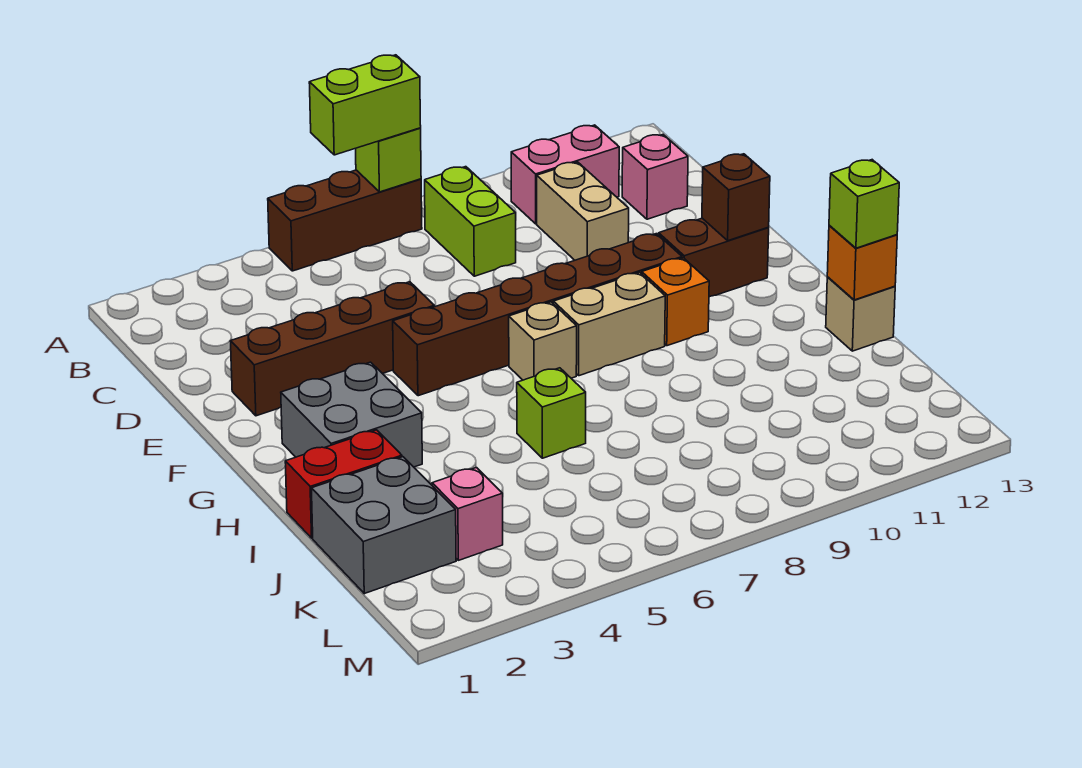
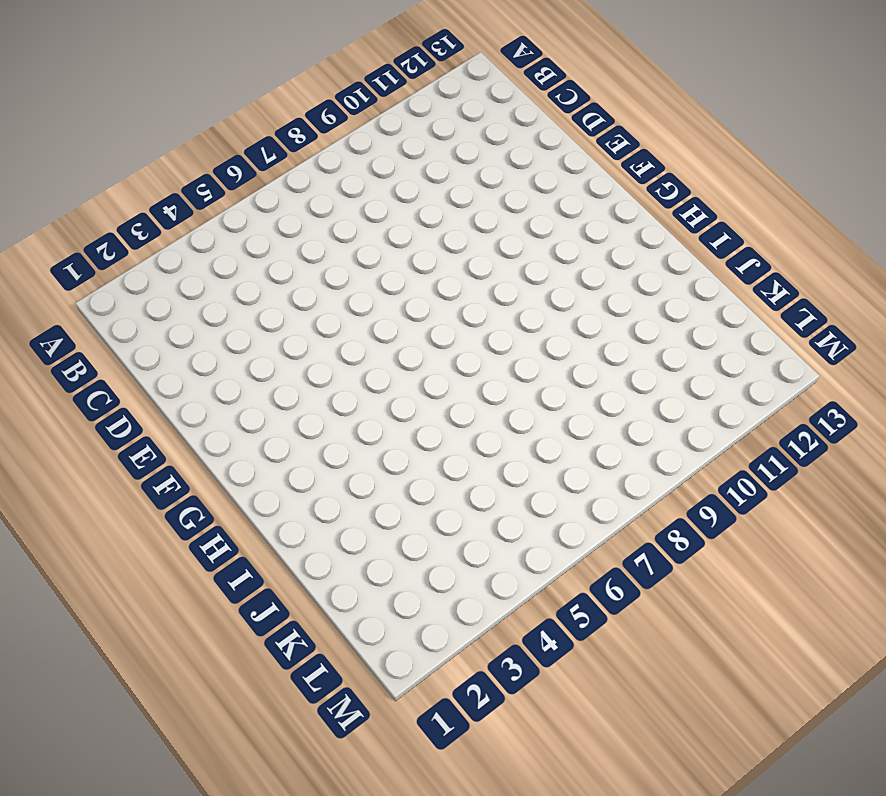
none -> brown 1x3 brick [268,170,422,271]
none -> lime 1x2 brick [425,167,516,276]
none -> pink 1x2 brick [511,125,619,224]

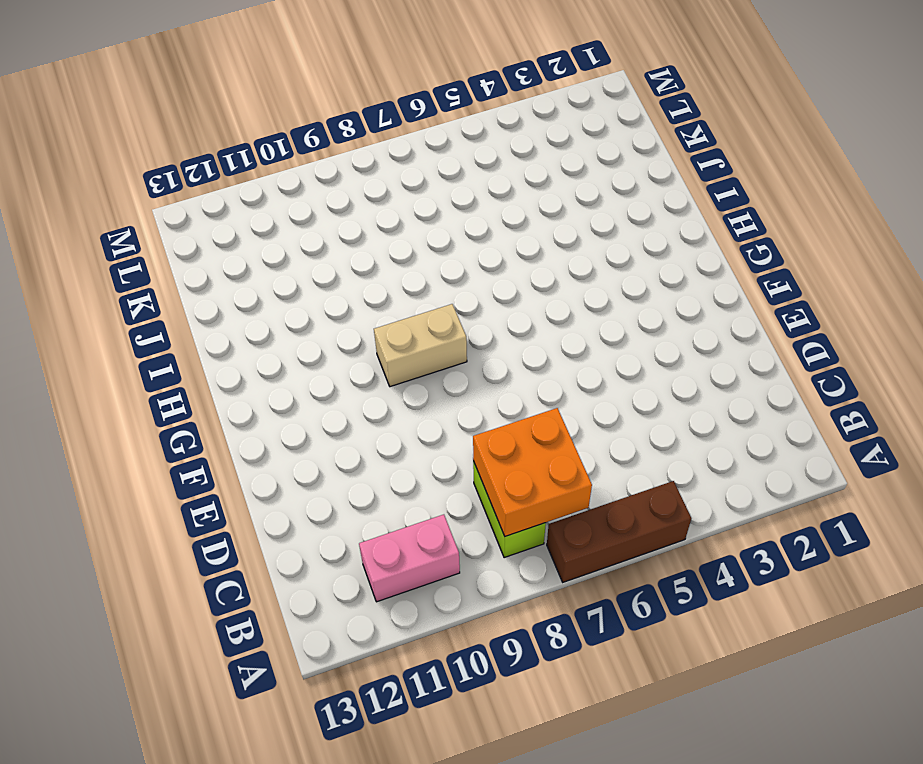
orange 2x2 brick [473,408,592,536] -> none
none -> tan 1x2 brick [537,162,629,260]
none -> pink 1x1 brick [622,135,688,219]
none -> brown 1x4 brick [230,282,434,416]

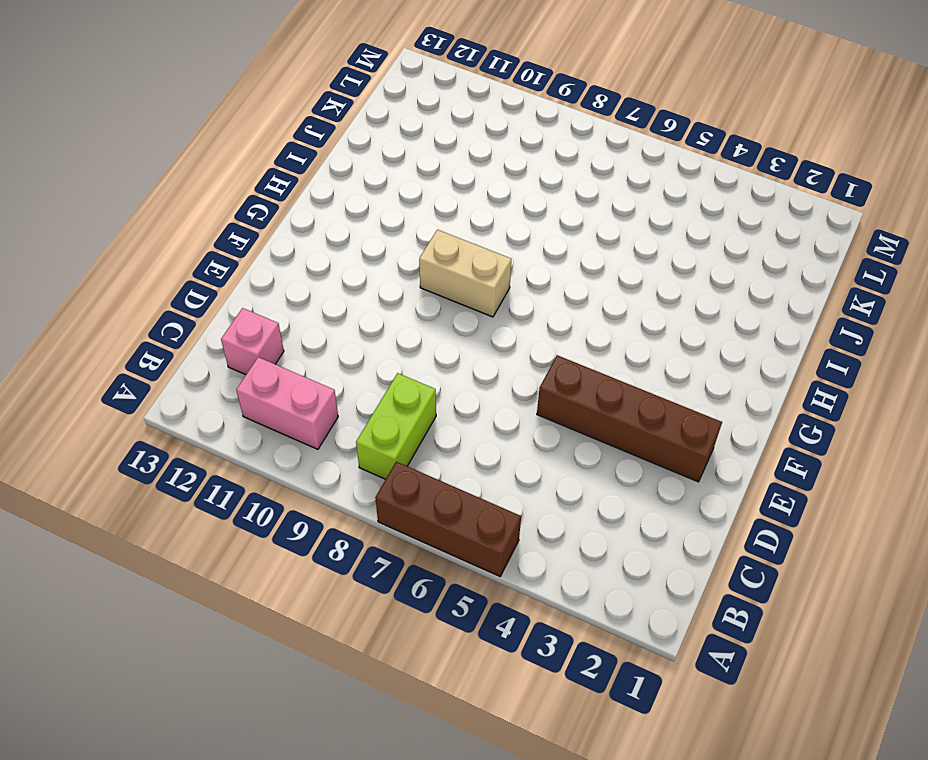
none -> tan 1x2 brick [537,162,629,260]
none -> brown 1x6 brick [393,234,682,396]
none -> brown 1x2 brick [659,218,769,297]

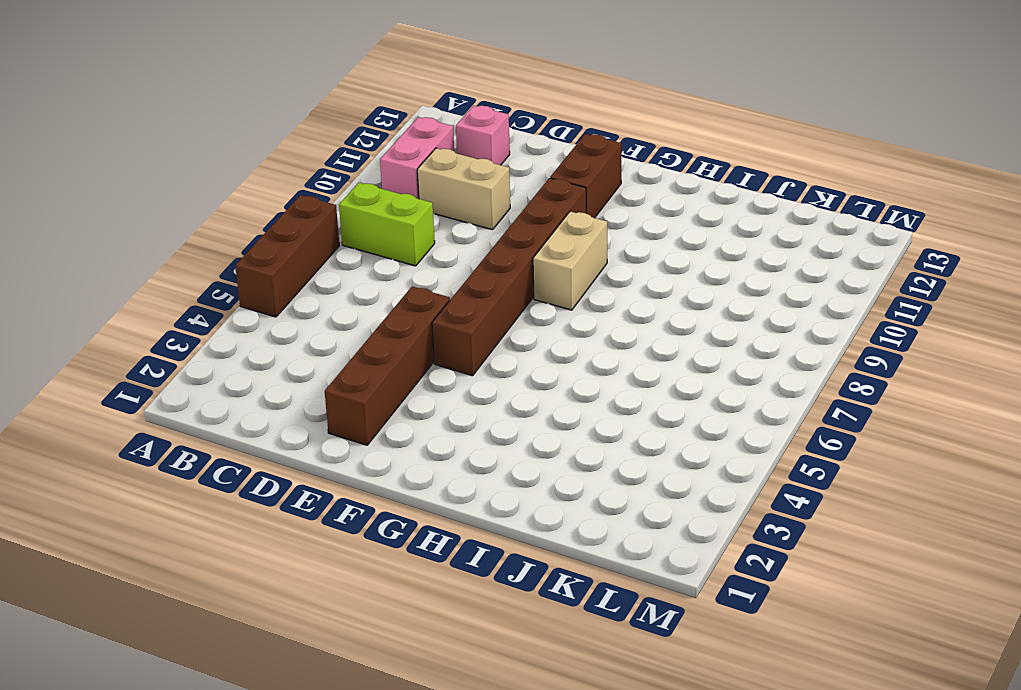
none -> grey 2x2 brick [281,362,422,467]
none -> tan 1x1 brick [509,302,577,380]
none -> orange 1x1 brick [642,258,709,346]

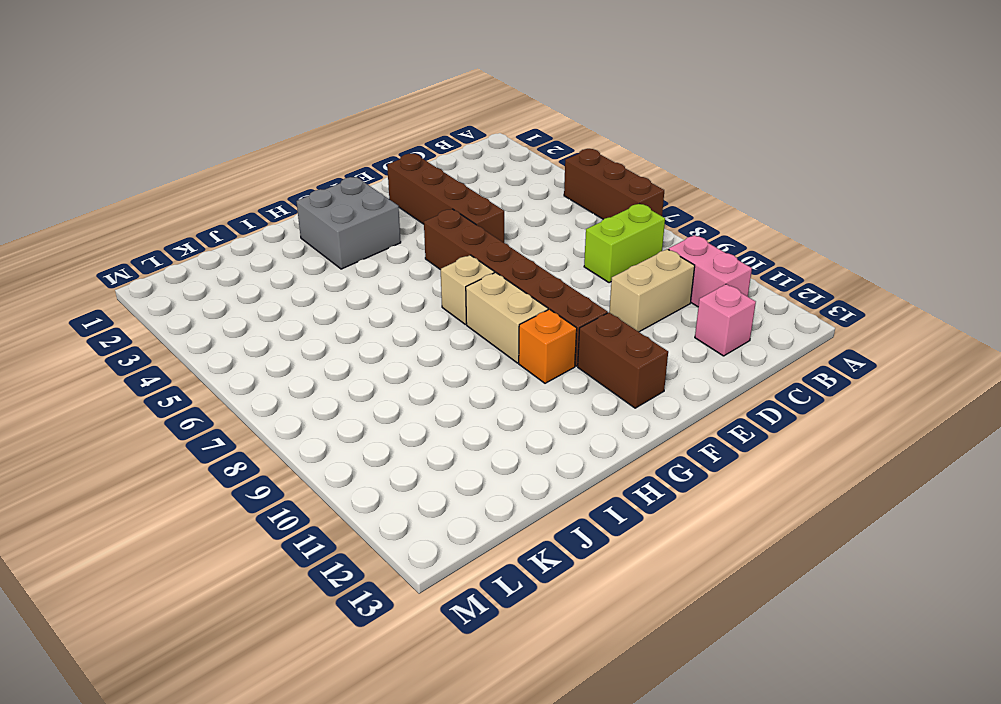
none -> red 1x2 brick [285,430,402,538]
none -> lime 1x1 brick [517,368,586,458]
none -> tan 1x1 brick [826,277,895,351]

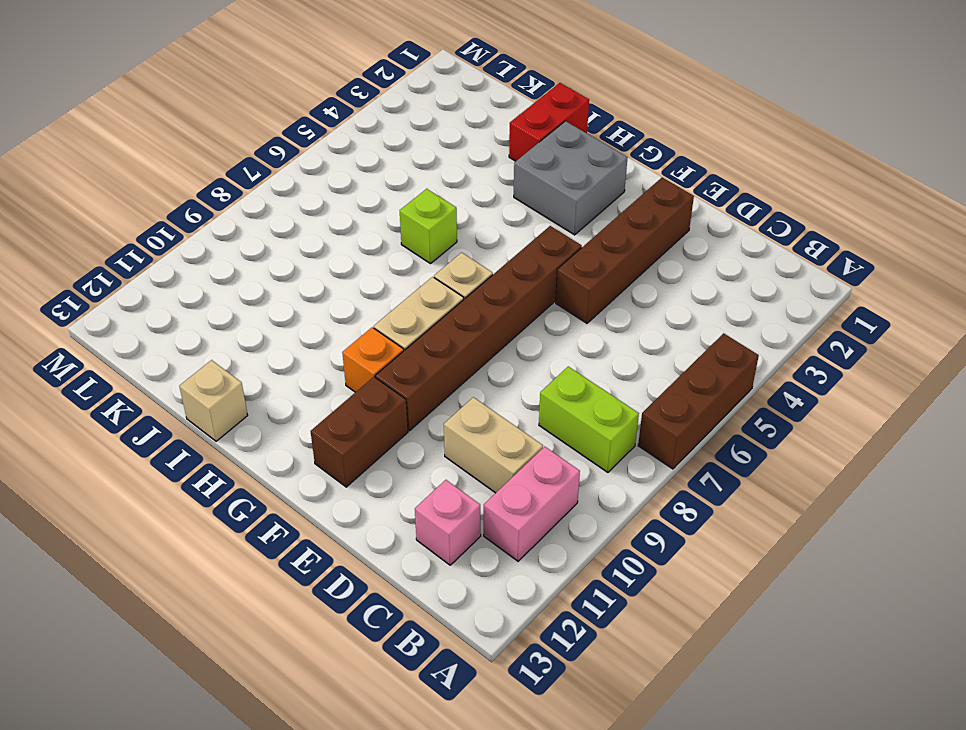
none -> grey 2x2 brick [311,457,456,594]
none -> pink 1x1 brick [432,468,503,560]
none -> lime 1x1 brick [356,128,421,192]

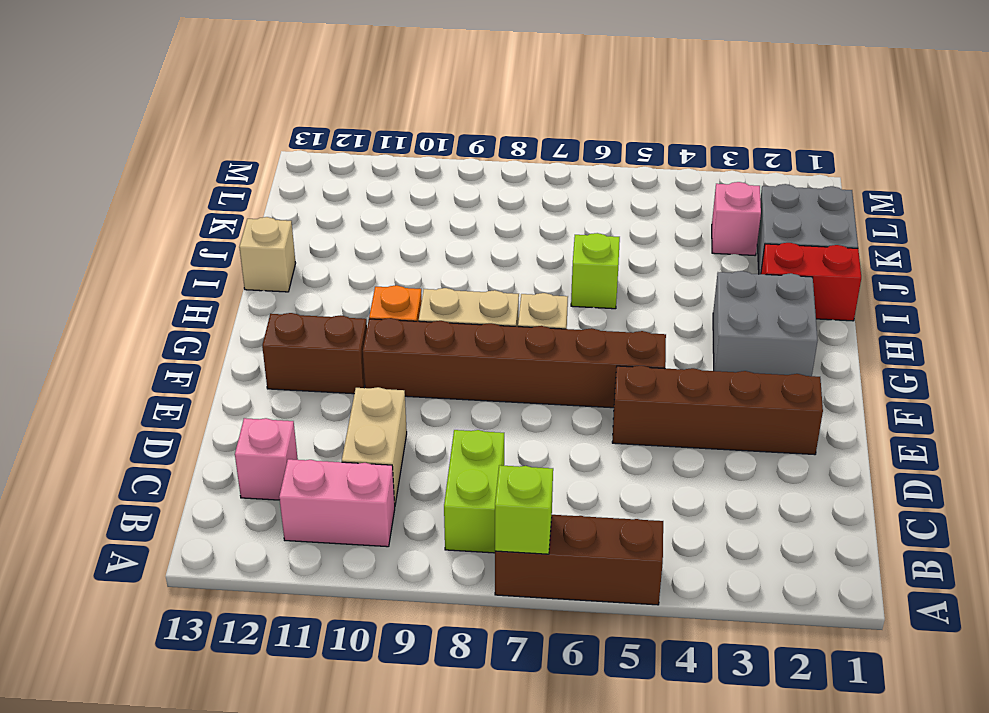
none -> brown 1x1 brick [702,154,770,241]
none -> orange 1x1 brick [827,225,897,300]
none -> lime 1x2 brick [309,55,421,155]

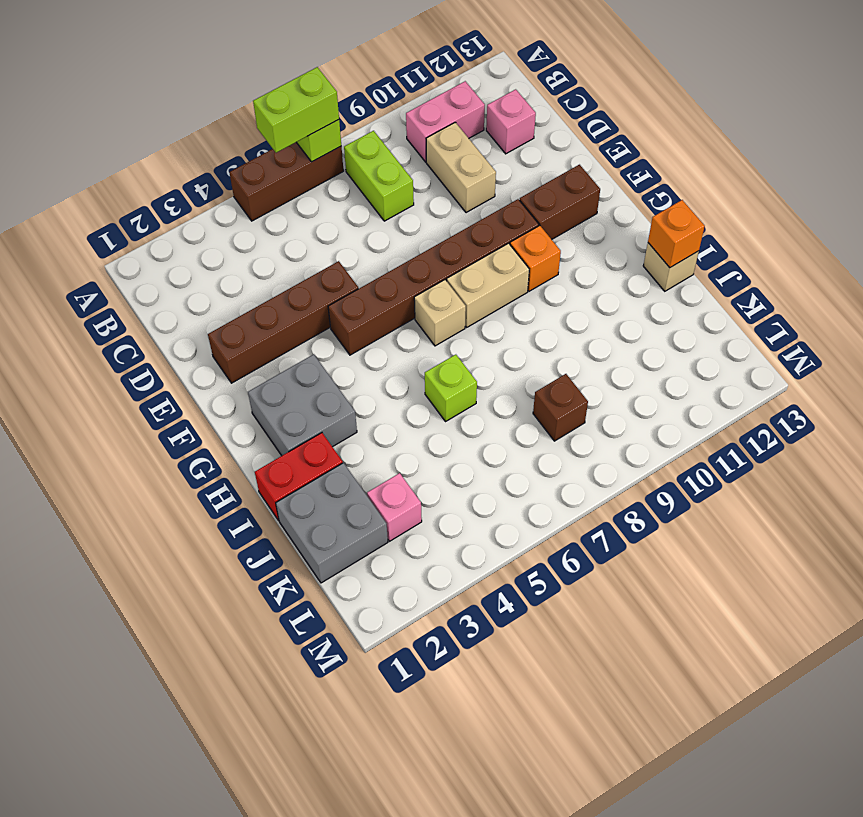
brown 1x1 brick [533,374,588,441] -> brown 1x1 brick moved to [702,154,770,241]
none -> lime 1x1 brick [829,160,899,248]

